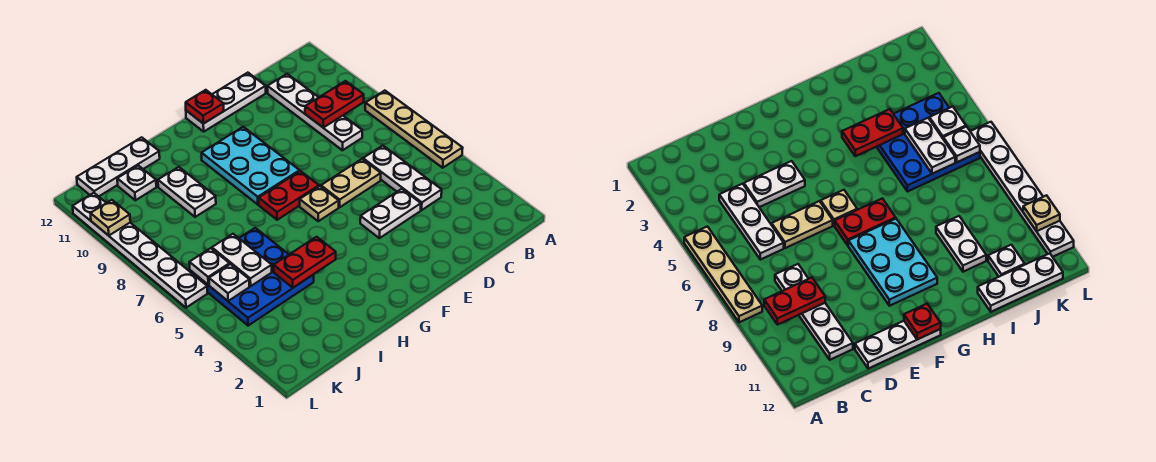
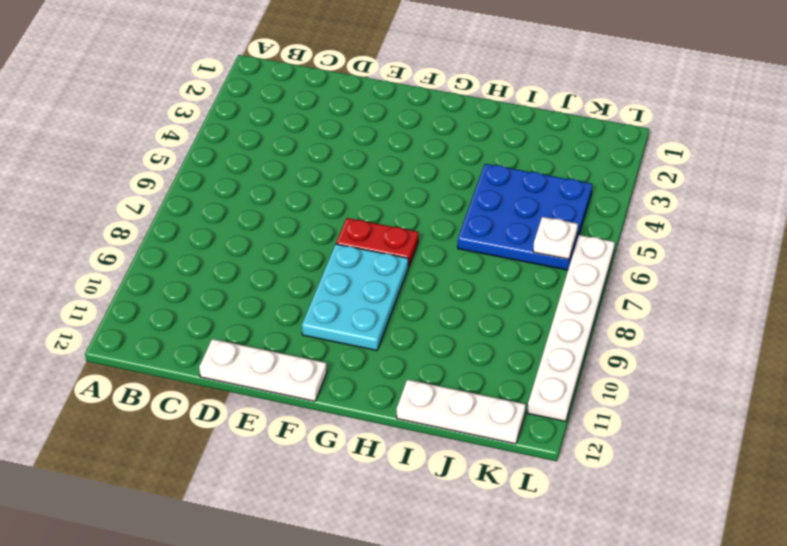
none -> tan 1x4 plate [365,91,463,168]
none -> white 1x3 plate [363,146,442,210]
none -> white 1x4 plate [267,74,362,150]

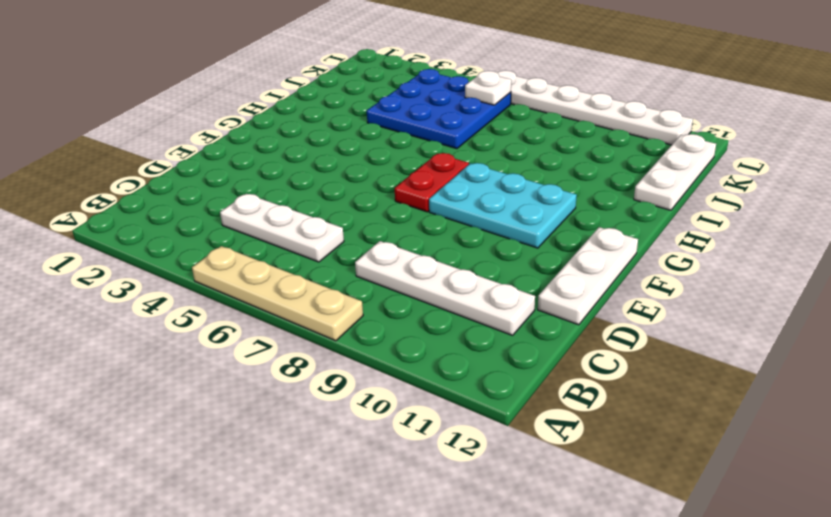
none -> white 1x2 plate [360,189,421,238]
none -> tan 1x2 plate [321,159,381,207]
none -> tan 1x1 plate [300,186,339,221]

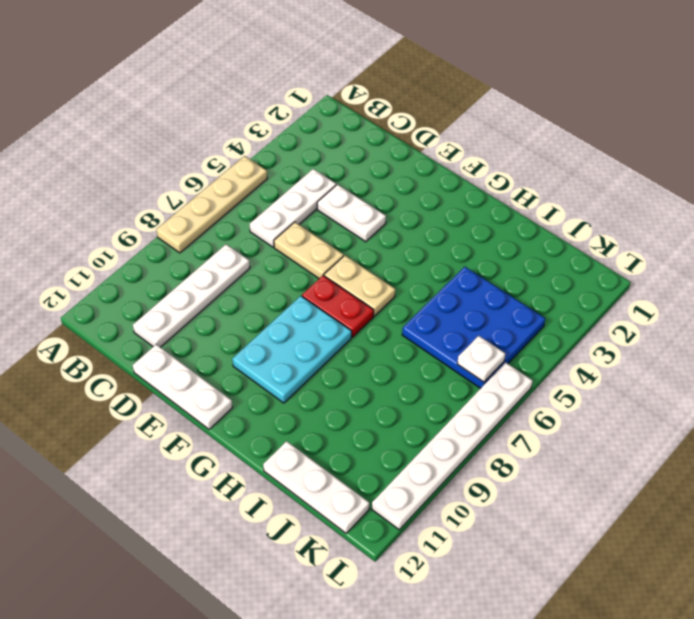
tan 1x2 plate [324,255,395,316] -> tan 1x1 plate [300,186,339,221]
none -> white 1x2 plate [158,167,216,217]
none -> white 1x1 plate [117,166,156,200]
none -> red 1x2 plate [305,81,364,127]

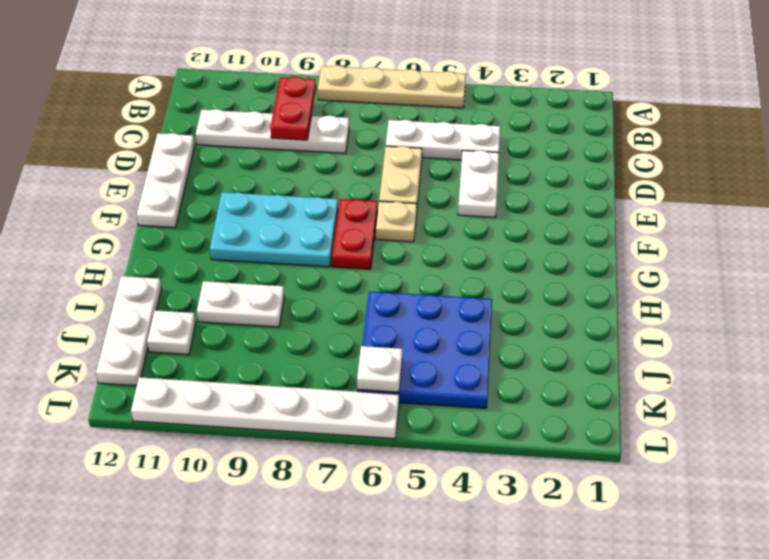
none -> red 1x1 plate [186,90,224,124]
none -> red 1x2 plate [274,237,336,288]
none -> white 1x2 plate [212,234,272,286]

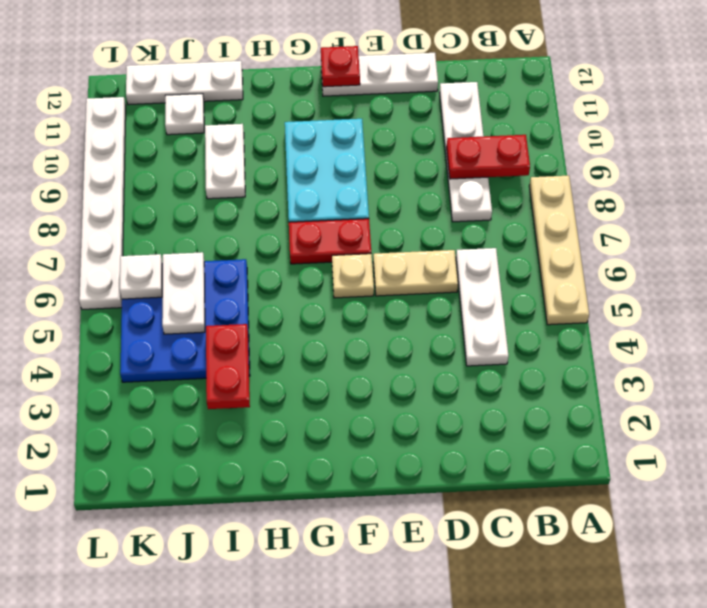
red 1x2 plate [206,324,250,409] -> red 1x2 plate turned to [274,237,336,288]
none -> white 1x2 plate [360,189,421,238]
none -> white 1x1 plate [209,264,249,301]
none -> tan 1x1 plate [90,200,130,236]

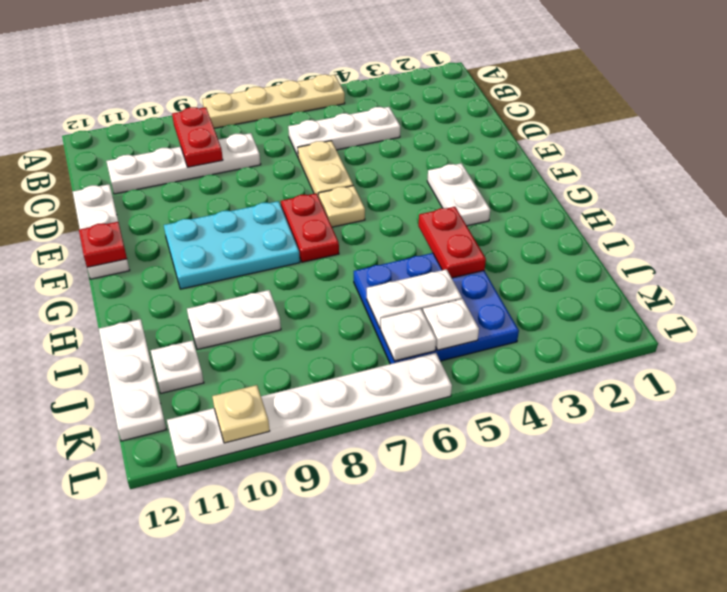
white 1x2 plate [427,163,490,226] -> white 1x2 plate moved to [360,189,421,238]

